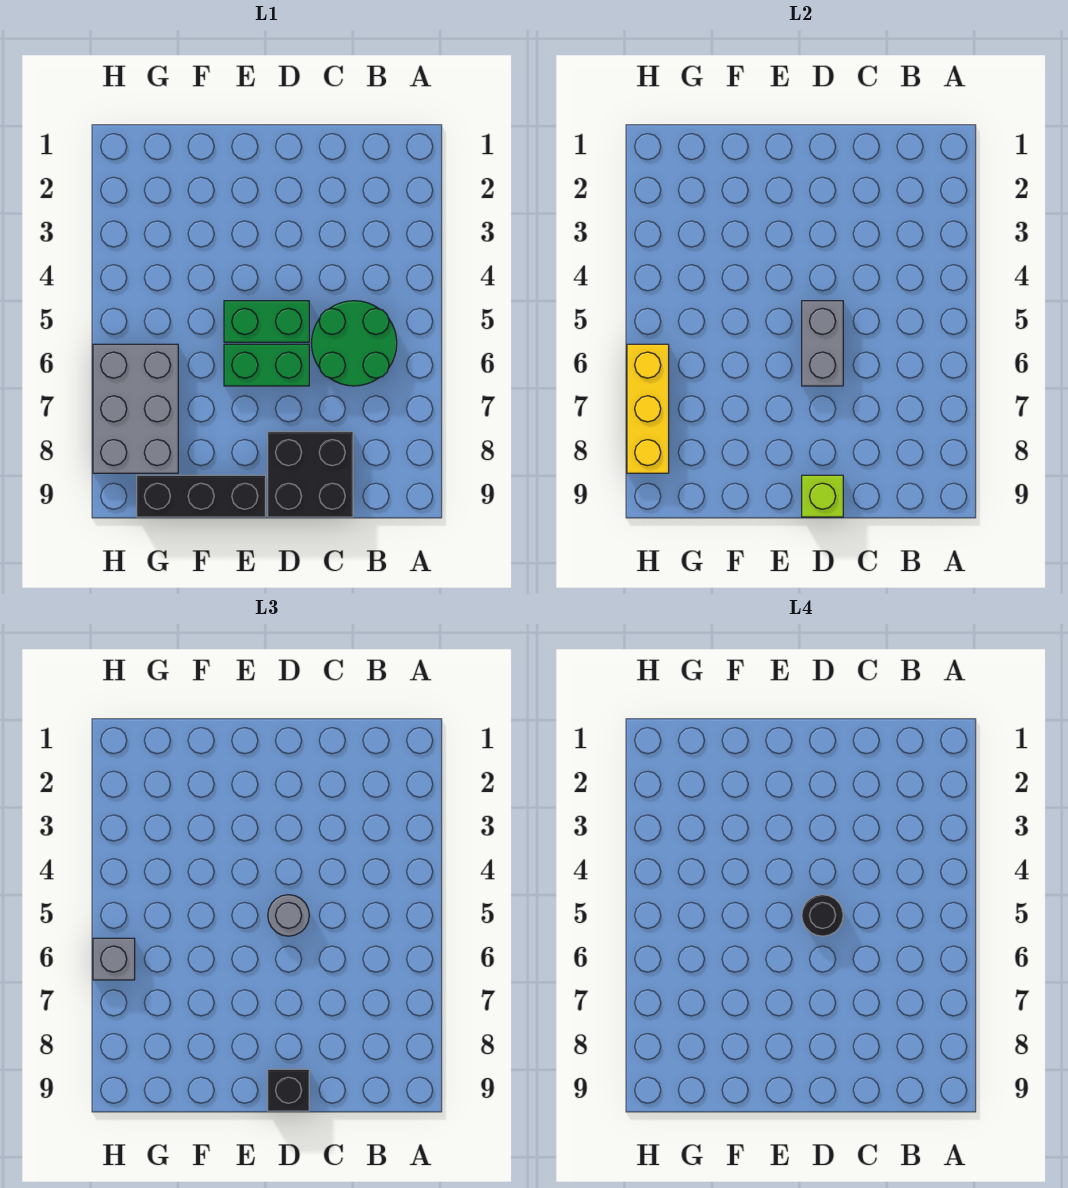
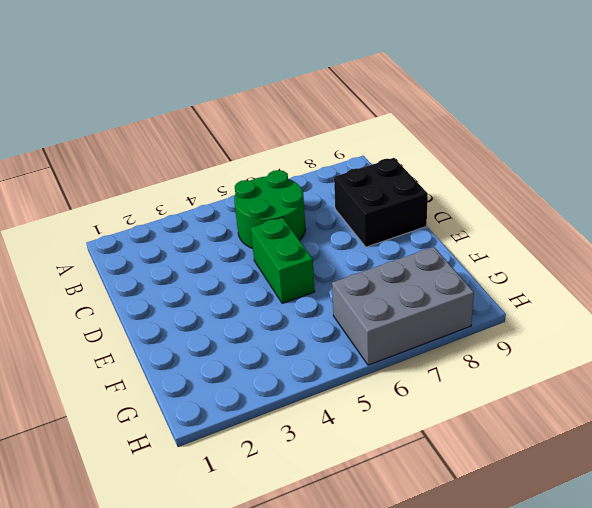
none -> green 1x2 brick [224,344,309,386]
none -> black 1x3 brick [137,475,266,517]
none -> grey 1x2 brick [802,301,843,386]

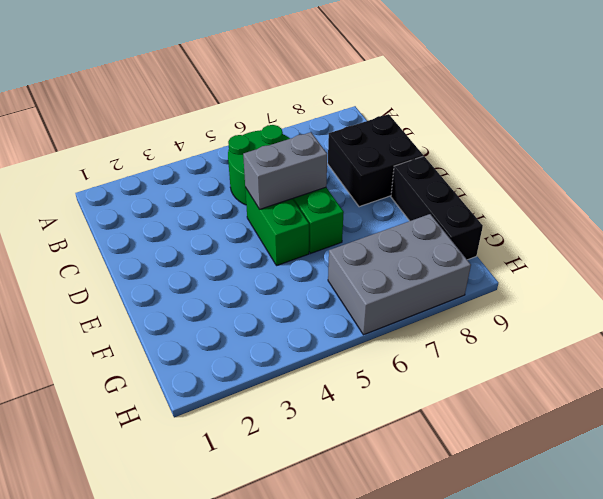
none -> lime 1x1 brick [802,475,843,517]
none -> yellow 1x3 brick [627,344,669,473]
none -> grey 1x1 round brick [268,895,309,936]

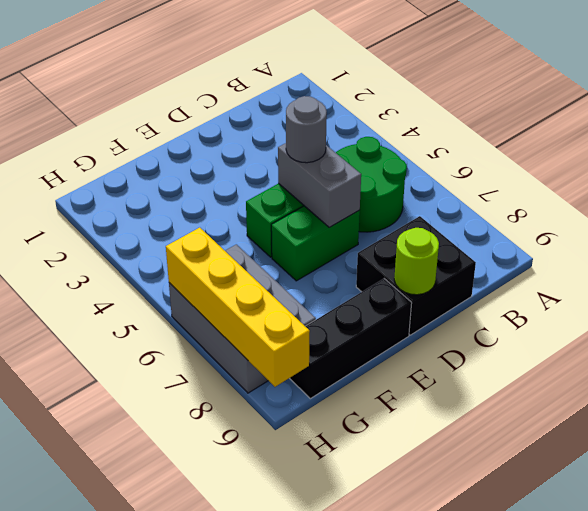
lime 1x1 round brick [394,228,439,295] -> lime 1x1 brick [802,475,843,517]
yellow 1x4 brick [166,228,310,387] -> yellow 1x3 brick [627,344,669,473]
none -> black 1x1 brick [268,1069,309,1111]
none -> grey 1x1 brick [93,938,135,980]
none -> black 1x1 round brick [802,895,843,936]

